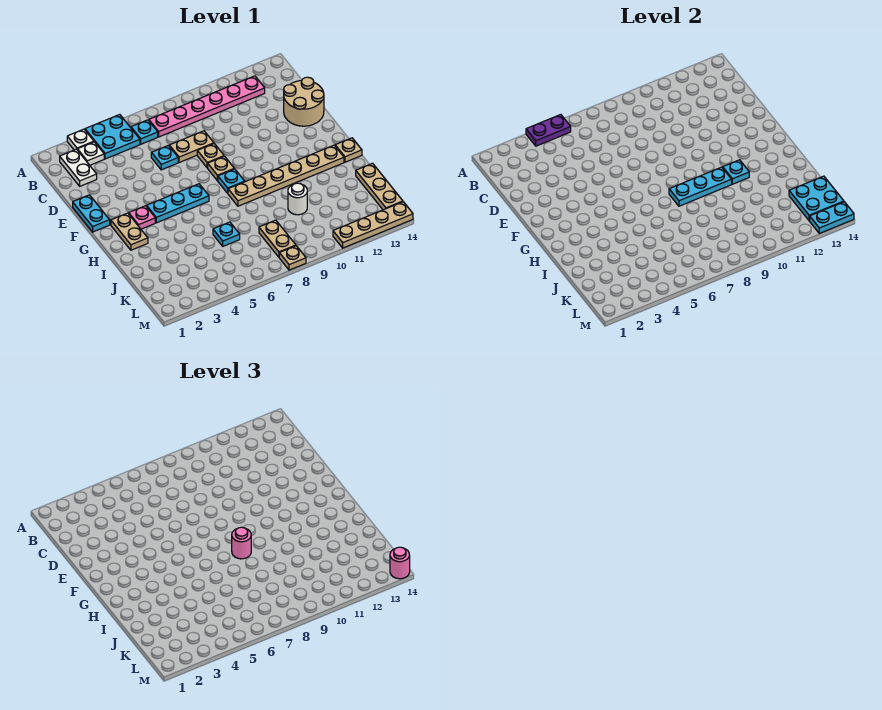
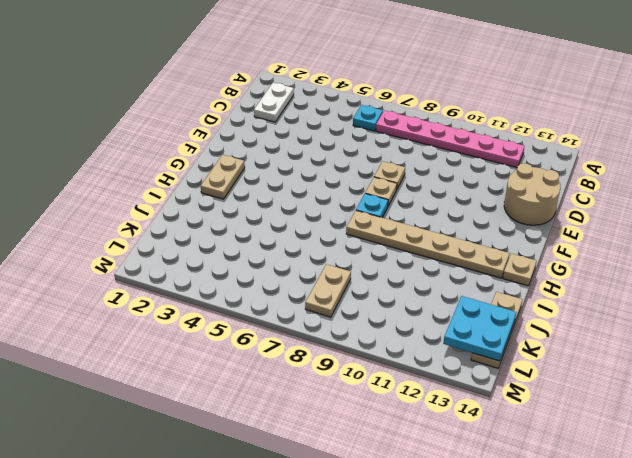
none -> white 1x1 plate [67,129,94,150]
none -> cyan 2x2 plate [85,115,140,159]
none -> white 1x1 plate [77,142,104,165]
none -> cyan 1x1 plate [151,145,178,170]

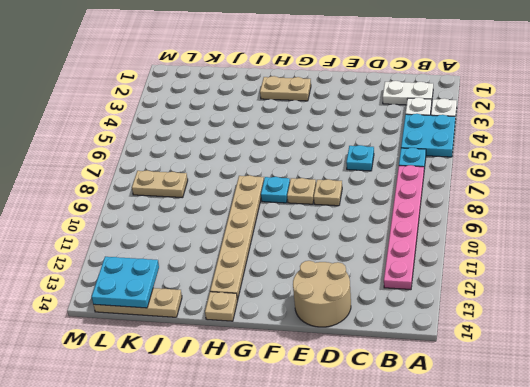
none -> tan 1x2 plate [169,131,214,163]
none -> cyan 1x2 plate [73,195,110,232]
none -> pink 1x1 plate [129,206,155,229]
none -> cyan 1x3 plate [147,184,209,223]

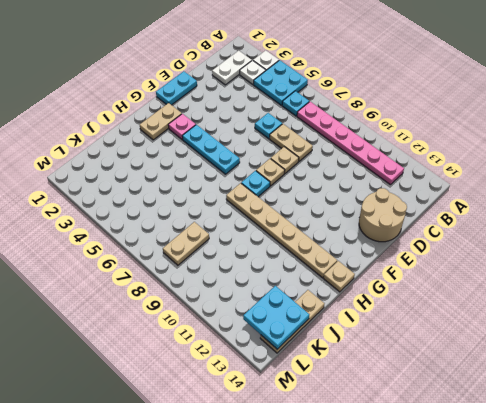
none -> cyan 1x1 plate [213,222,240,246]
none -> white 1x1 round brick [288,183,307,215]
none -> tan 1x1 plate [279,246,306,270]
none -> tan 1x4 plate [333,202,413,248]

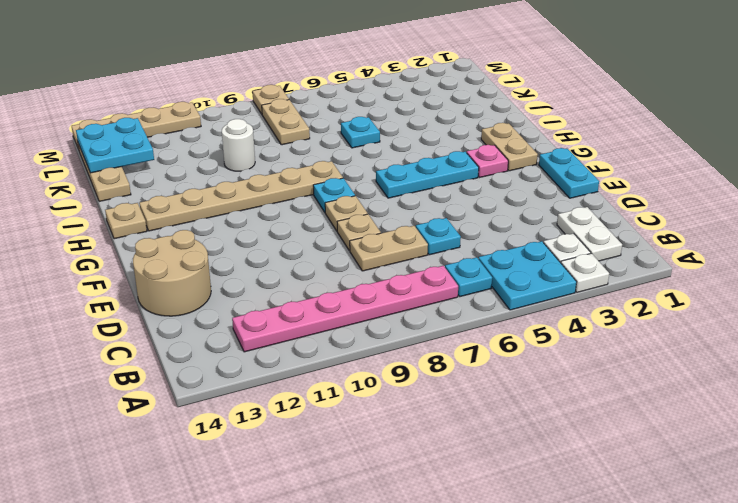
none -> purple 1x2 plate [526,115,571,146]
none -> cyan 1x3 plate [669,167,732,206]
none -> cyan 1x1 plate [723,160,749,184]
none -> cyan 1x2 plate [810,202,854,233]

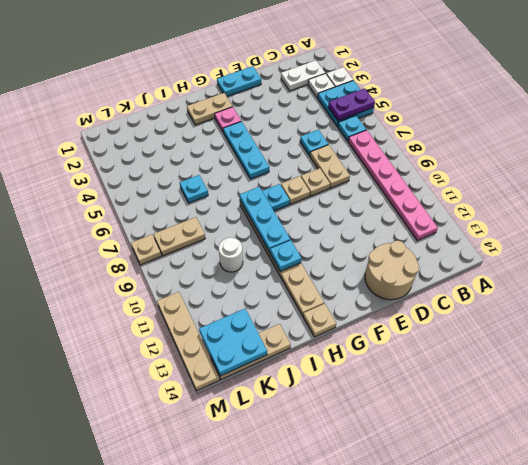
purple 1x2 plate [328,88,375,121] -> purple 1x2 plate turned to [526,115,571,146]
none -> cyan 1x2 plate [810,202,854,233]
none -> pink 1x1 round brick [232,527,251,559]
none -> pink 1x1 round brick [390,547,410,579]

